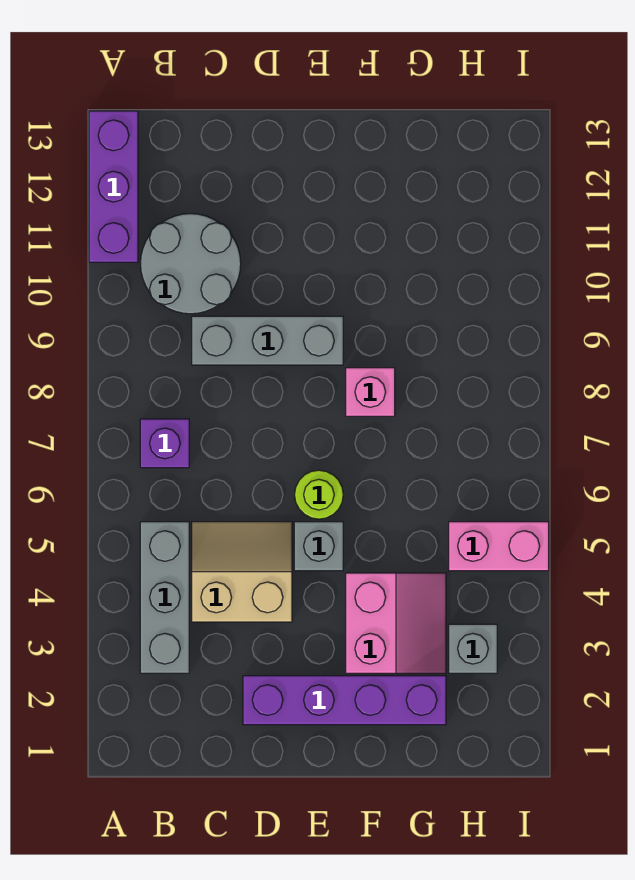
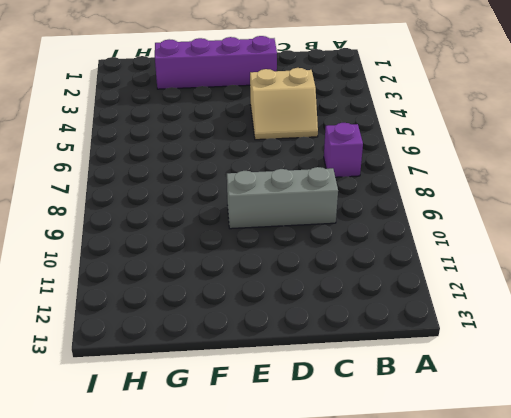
none -> purple 1x3 brick [89,111,138,262]
none -> grey 1x3 brick [140,522,189,673]
none -> grey 2x2 round brick [140,214,241,314]

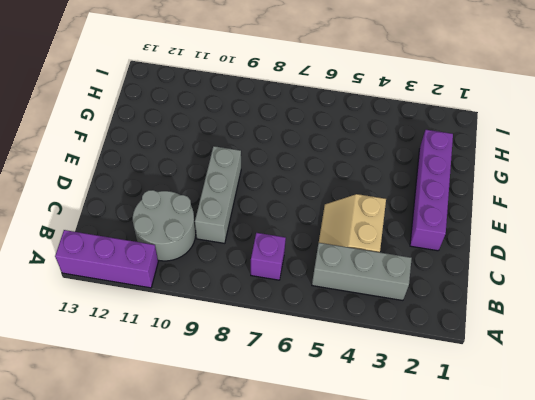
none -> grey 1x1 brick [294,522,343,571]
none -> lime 1x1 round brick [295,470,343,519]
none -> pink 2x2 slope [346,573,446,673]

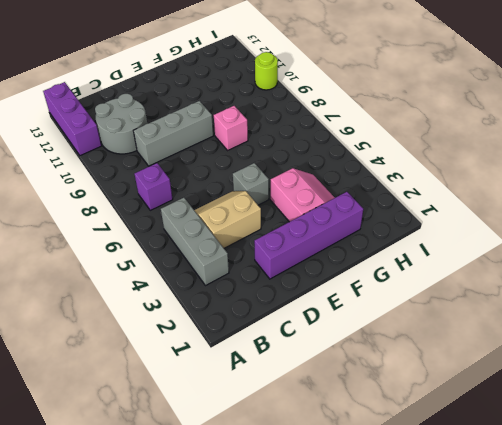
lime 1x1 round brick [255,52,278,90] -> lime 1x1 round brick moved to [295,470,343,519]
none -> grey 1x1 brick [449,624,497,673]
none -> pink 1x2 brick [449,522,549,571]

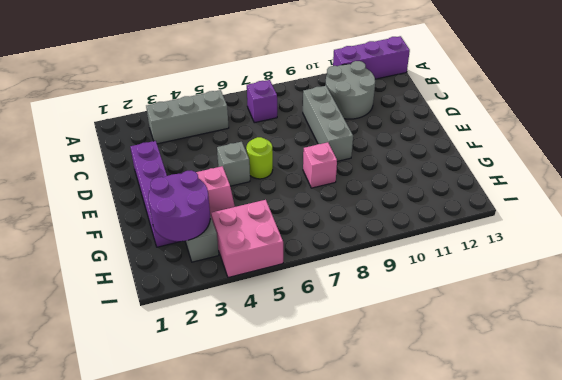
purple 2x2 round brick [148,170,210,241] -> none
pink 2x2 brick [211,200,283,278] -> pink 1x2 brick [449,522,549,571]
none -> tan 2x2 slope [192,522,292,622]

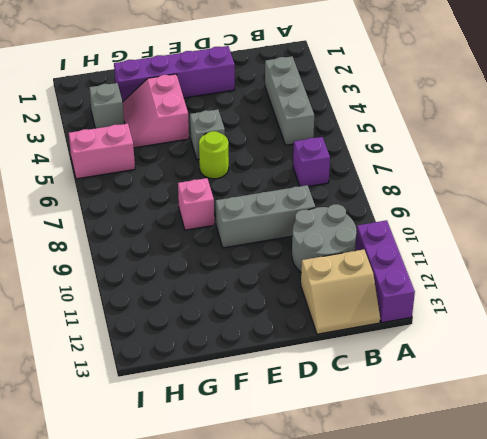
tan 2x2 slope [301,249,380,334] -> tan 2x2 slope moved to [192,522,292,622]

